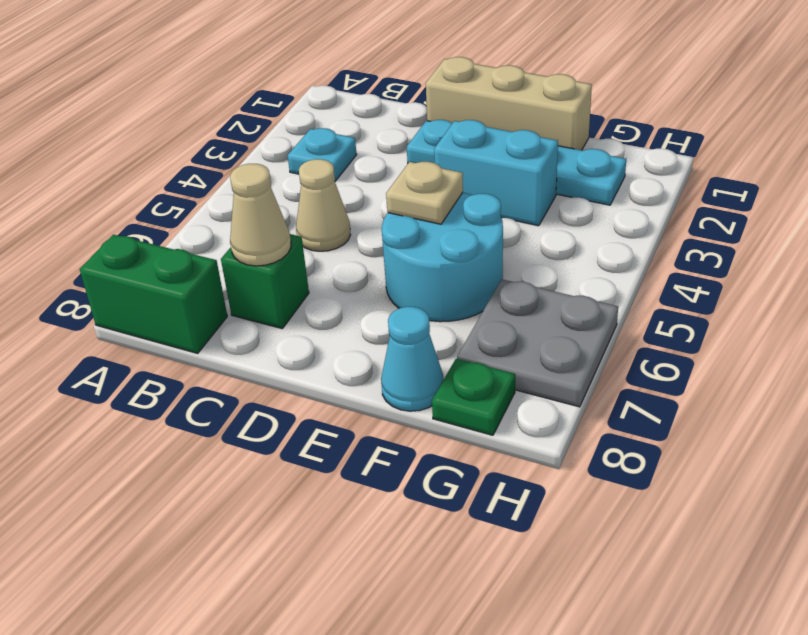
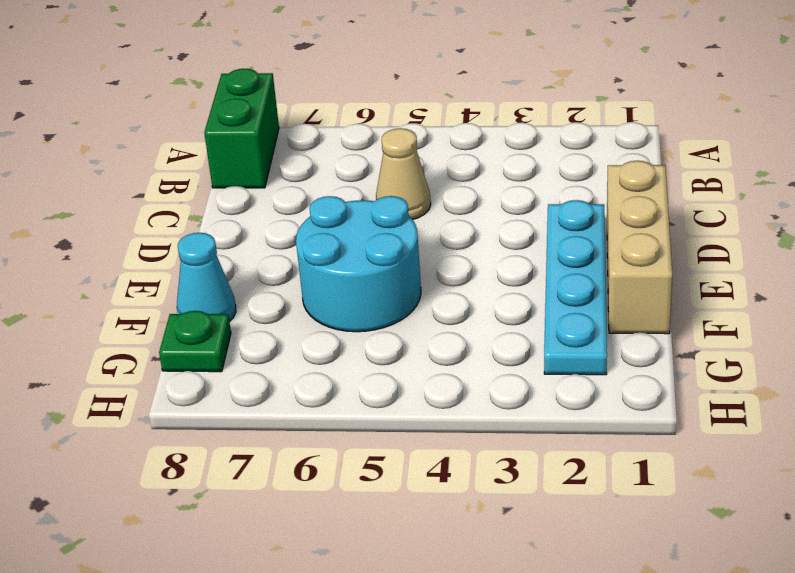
none -> cyan 1x1 plate [288,128,357,181]
none -> green 1x1 brick [221,234,309,329]
none -> cyan 1x2 brick [434,120,558,226]

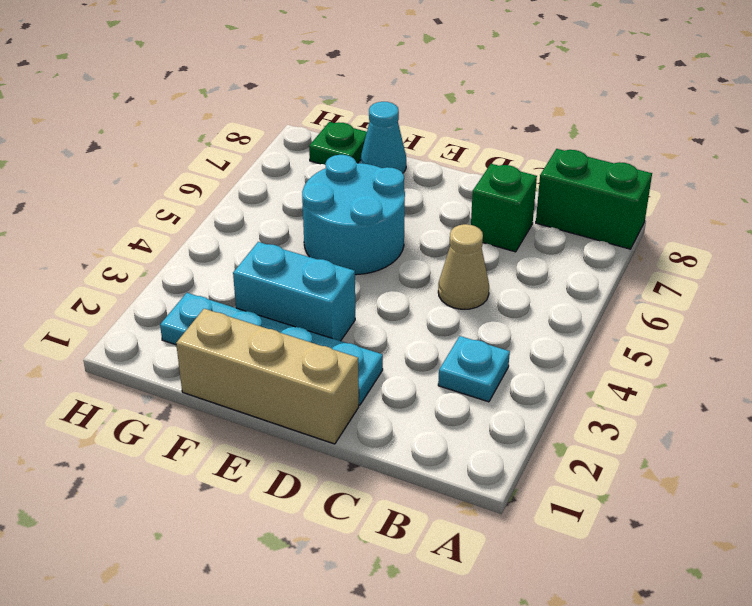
none -> grey 2x2 plate [457,279,618,407]
none -> tan 1x1 cone [230,164,291,266]
none -> tan 1x1 plate [386,162,463,224]

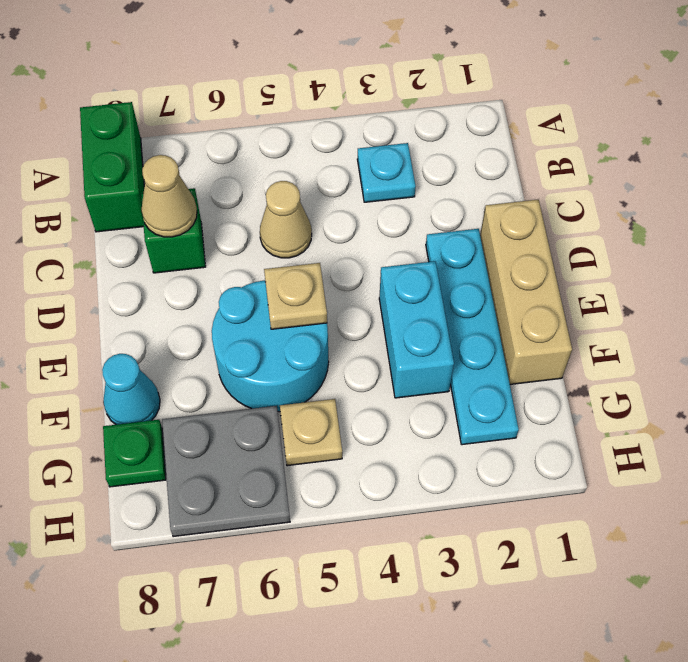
tan 1x1 plate [280,399,342,466] -> none

